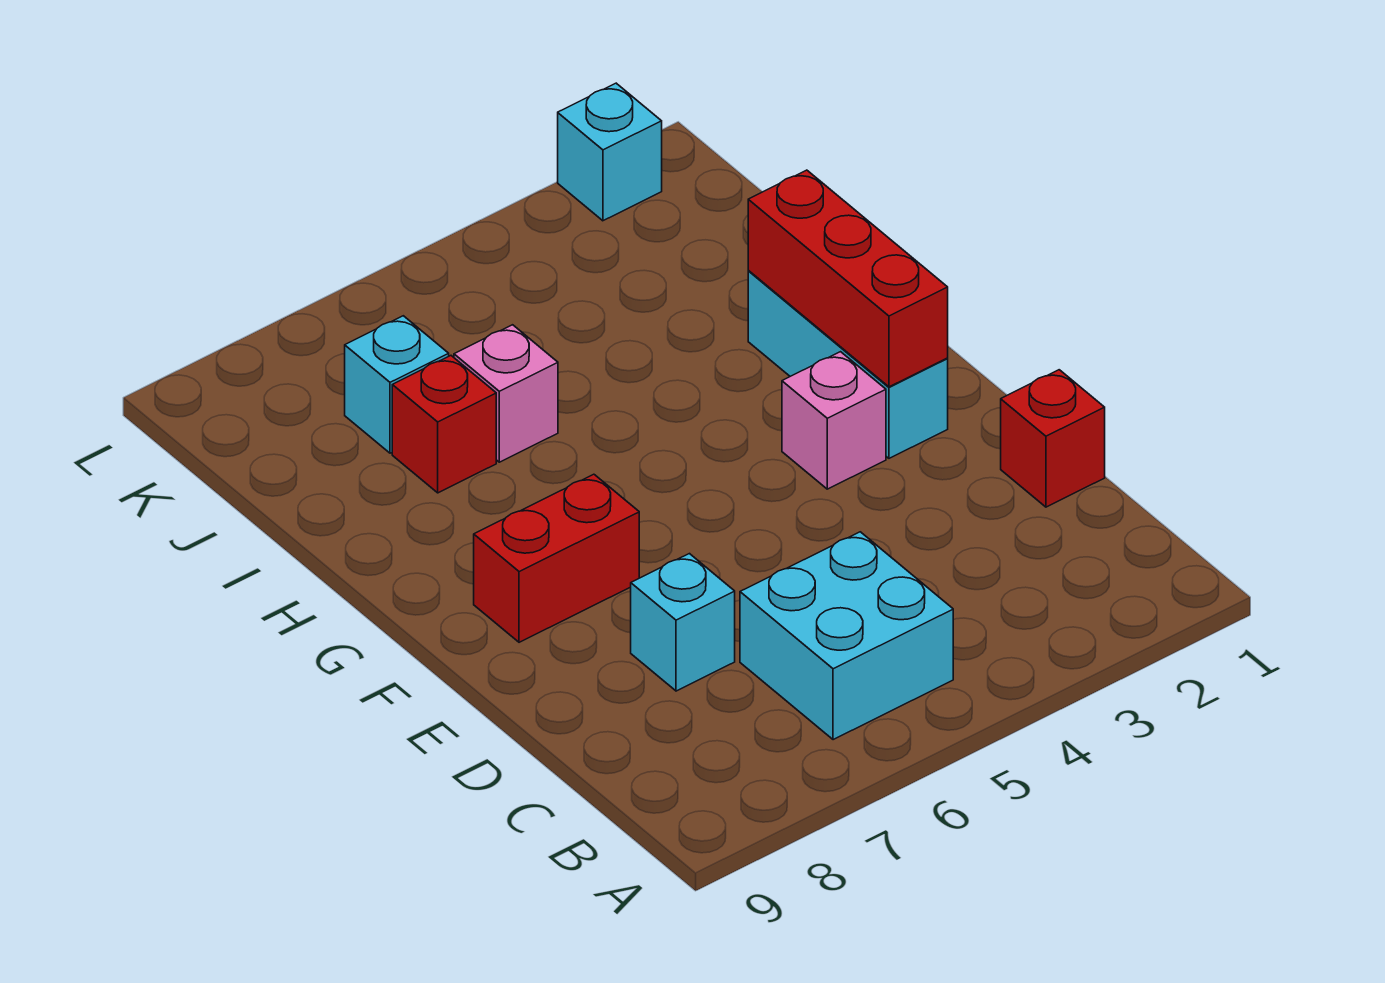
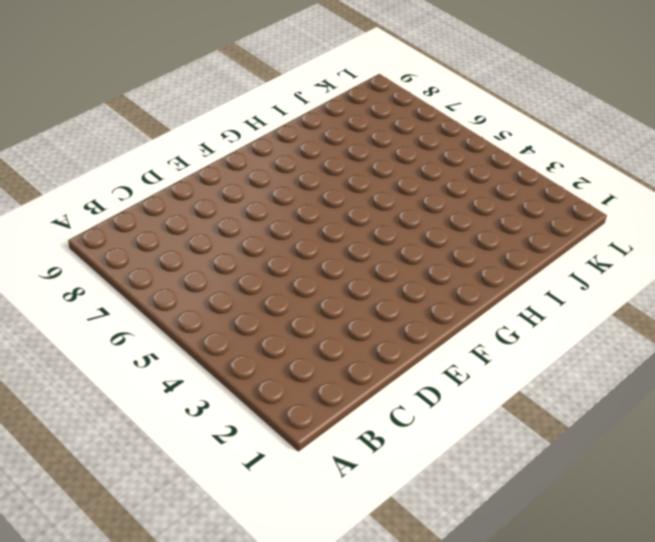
none -> cyan 2x2 brick [740,532,953,740]
none -> red 1x1 brick [1001,370,1105,507]

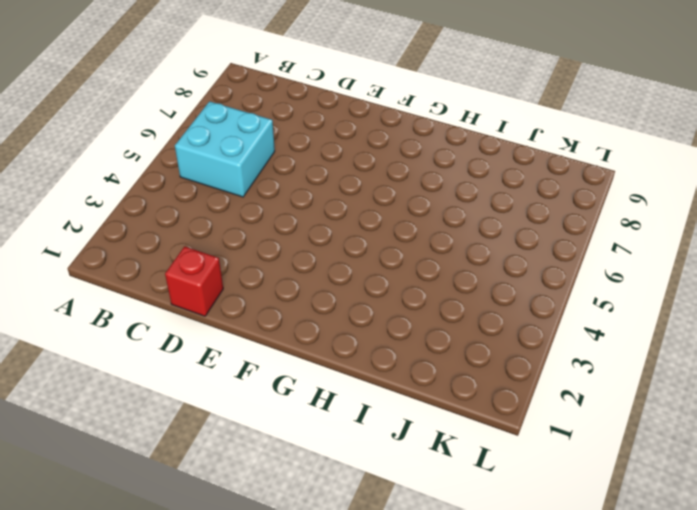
none -> cyan 1x1 brick [631,554,735,691]
none -> cyan 1x3 brick [748,271,948,458]

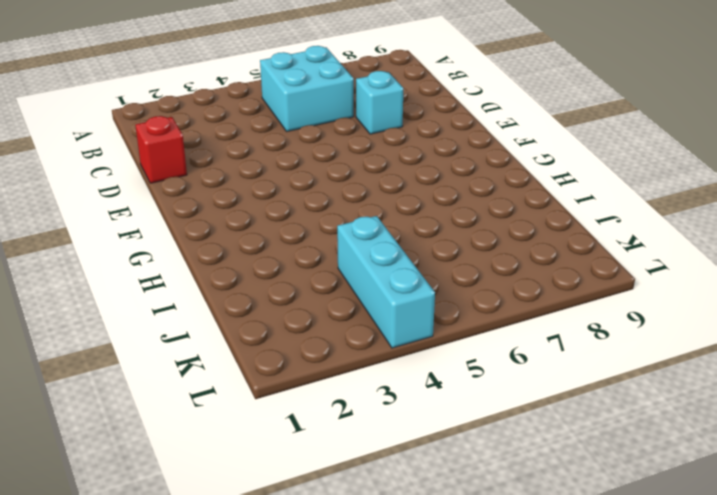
cyan 1x3 brick [337,216,435,348] -> cyan 1x3 brick moved to [748,271,948,458]
none -> pink 1x1 brick [782,352,886,489]
none -> red 1x2 brick [474,474,639,642]

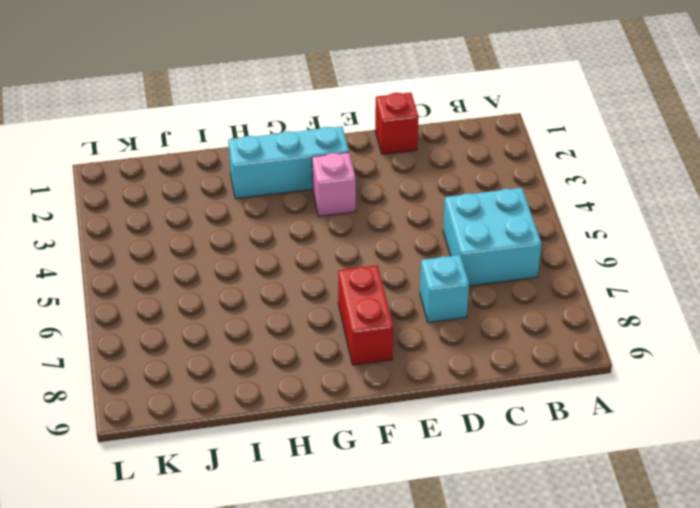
none -> pink 1x1 brick [454,325,558,462]
none -> red 1x1 brick [392,356,496,493]

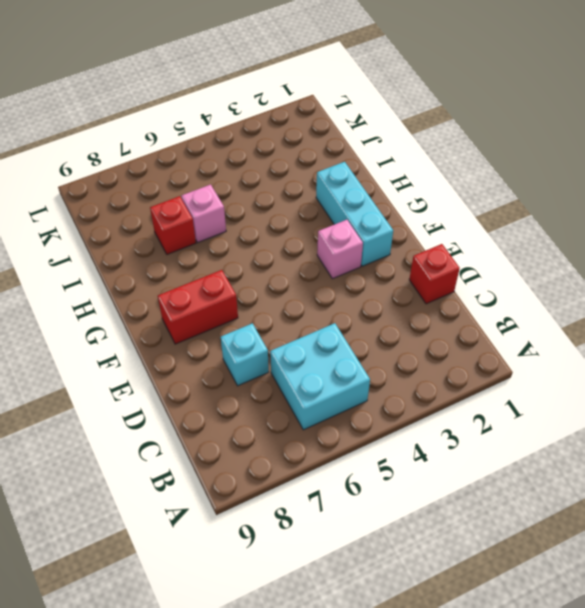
none -> cyan 1x1 brick [345,316,449,453]
none -> cyan 1x1 brick [558,83,662,221]

